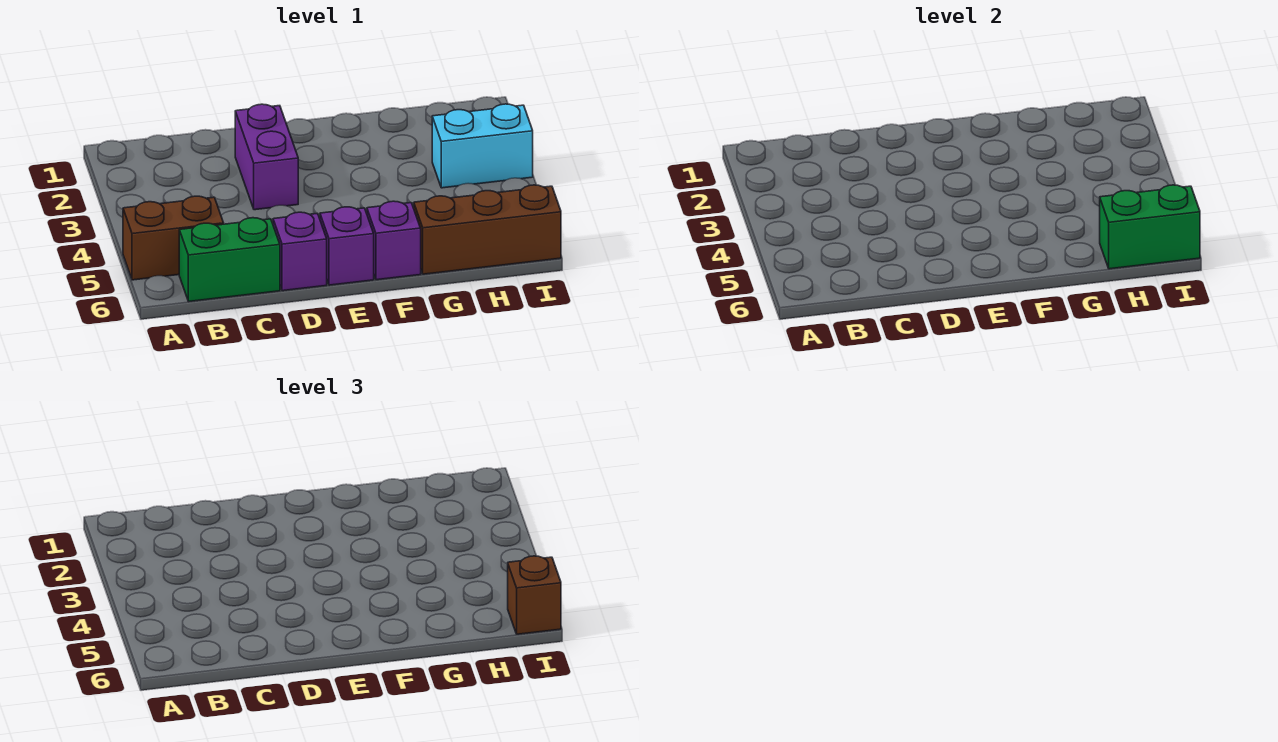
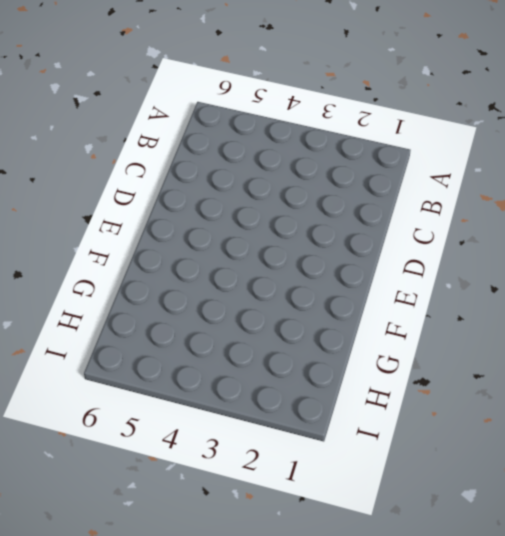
none -> brown 1x2 brick [123,196,224,280]
none -> green 1x2 brick [179,218,280,301]

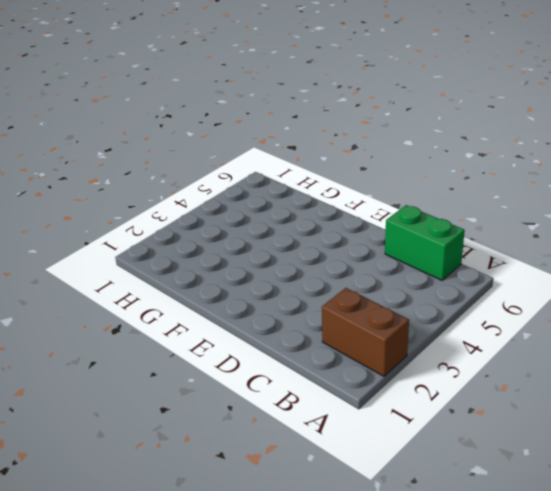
brown 1x2 brick [322,288,409,376] -> brown 1x2 brick moved to [123,196,224,280]
none -> purple 1x2 brick [235,104,298,210]
none -> purple 1x1 brick [273,212,327,291]

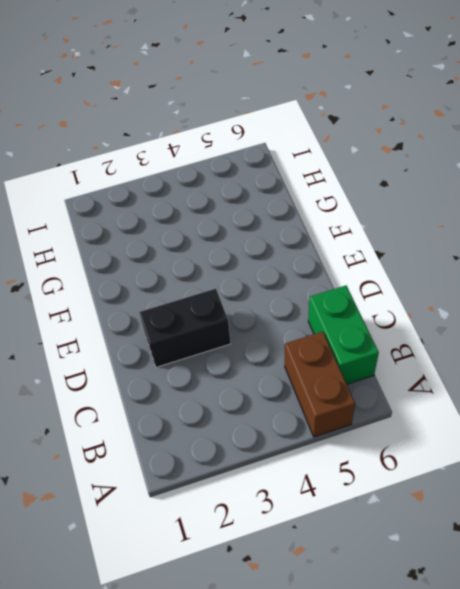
black 1x2 brick [139,289,231,367] -> purple 1x2 brick [235,104,298,210]
none -> purple 1x1 brick [273,212,327,291]
none -> purple 1x1 brick [320,207,374,285]

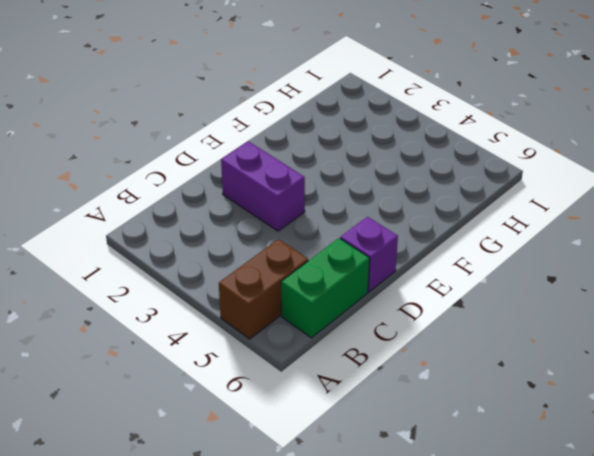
none -> purple 1x1 brick [320,207,374,285]
none -> purple 1x1 brick [367,201,421,280]

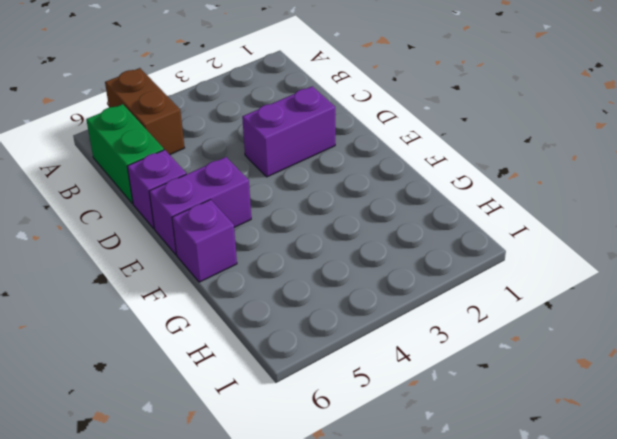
purple 1x2 brick [149,157,251,255] -> purple 1x1 brick [320,207,374,285]
none -> brown 1x3 brick [414,185,561,274]
none -> cyan 1x2 brick [432,104,533,188]

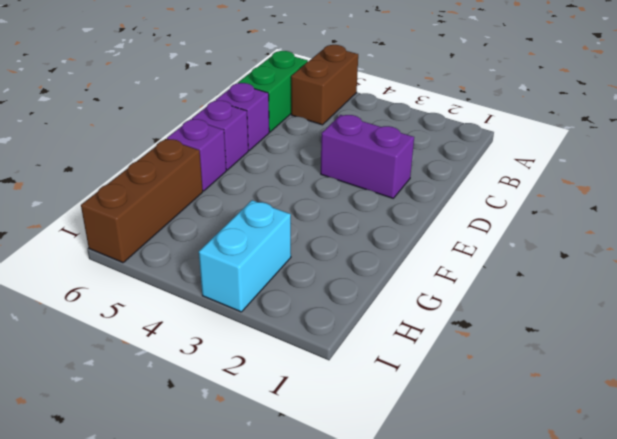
none -> green 1x2 brick [1100,185,1200,269]
none -> brown 1x1 brick [508,556,561,634]

